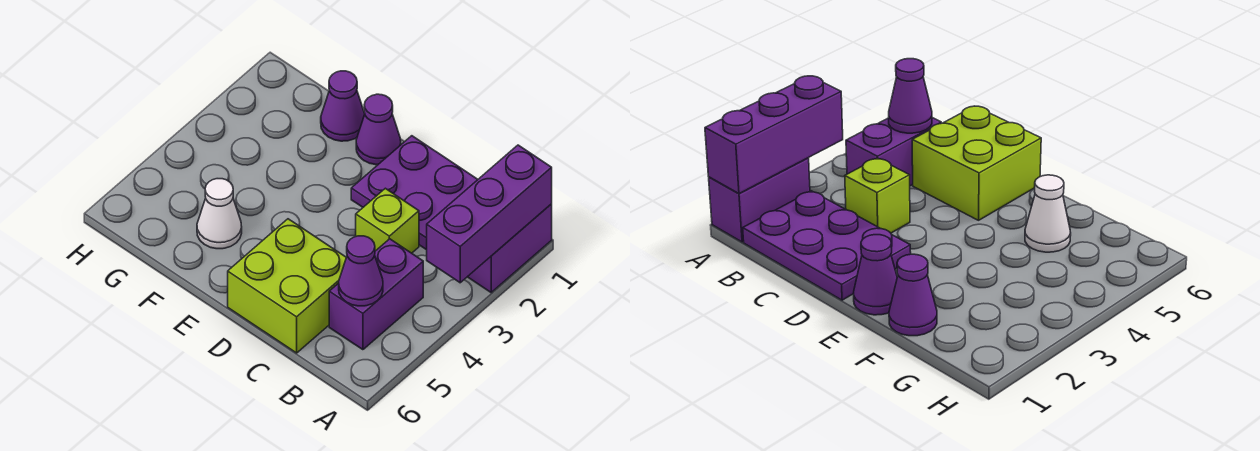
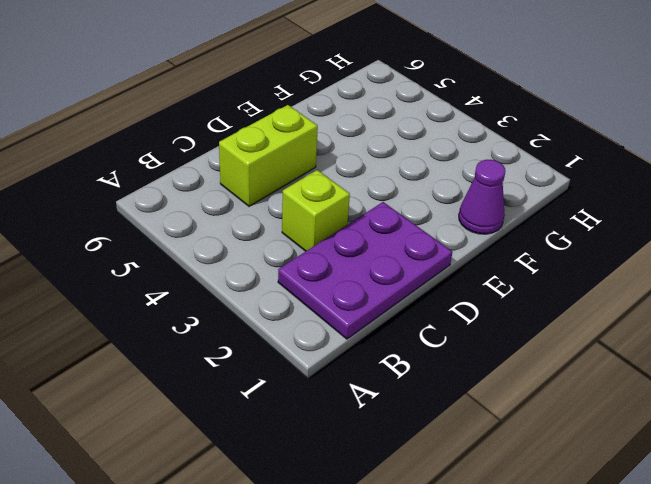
lime 1x2 brick [219,105,318,206] -> lime 2x2 brick [228,219,346,353]
none -> purple 1x2 brick [468,204,552,292]
none -> purple 1x2 brick [329,239,423,350]

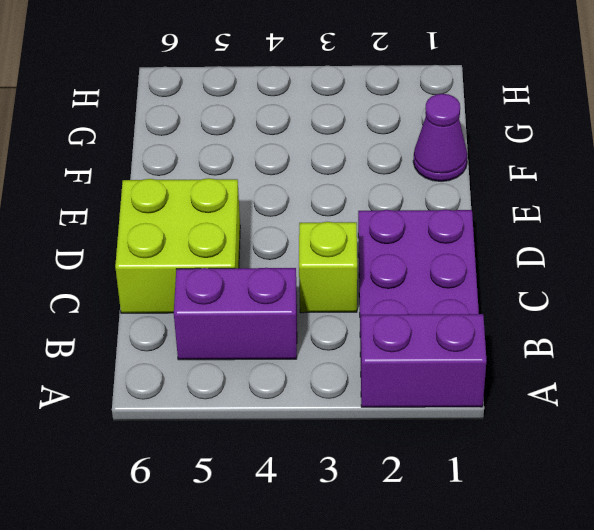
none -> purple 1x1 cone [356,94,401,165]
none -> white 1x1 cone [197,179,242,249]

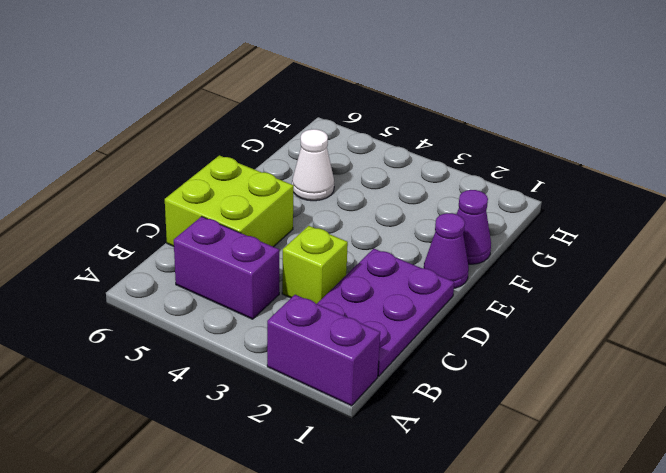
none -> purple 1x3 brick [427,145,552,283]
none -> purple 1x1 cone [339,236,383,306]

